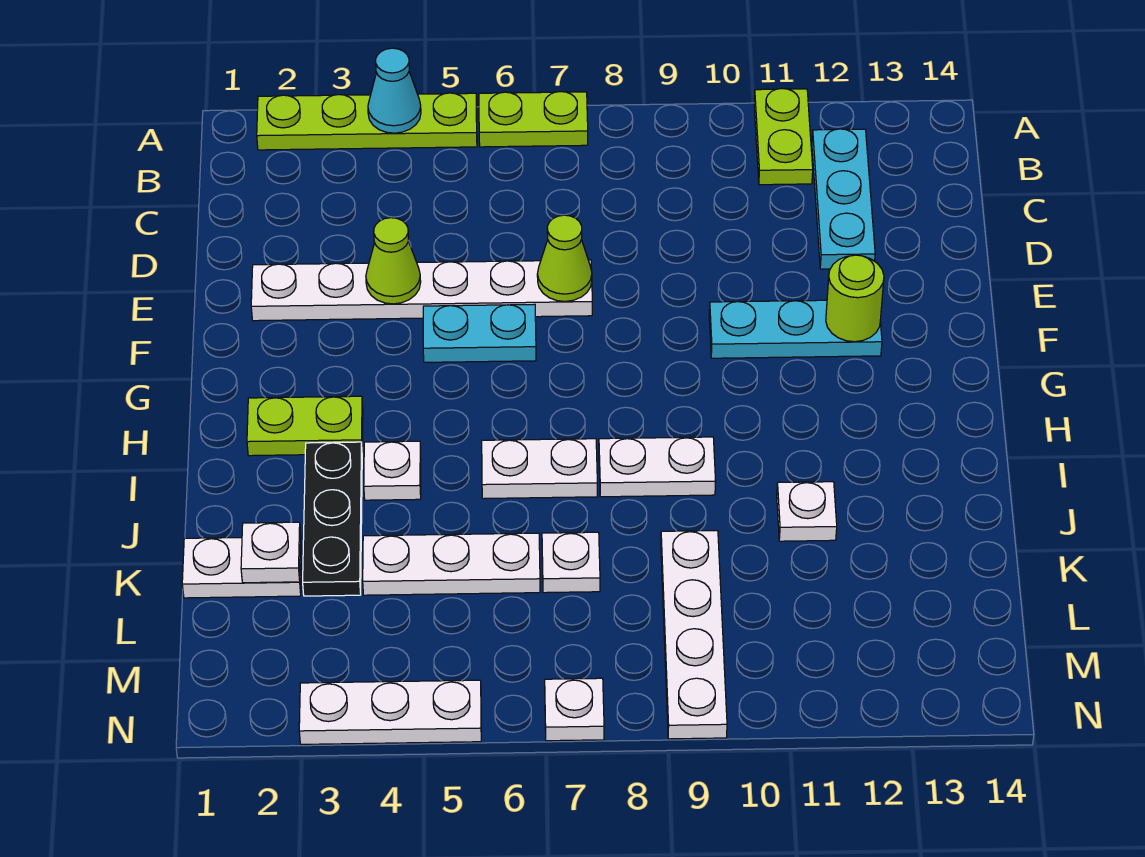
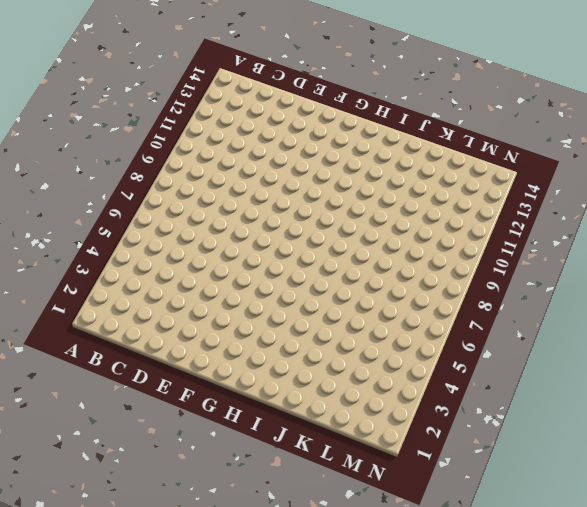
none -> lime 1x4 plate [257,93,477,150]
none -> lime 1x2 plate [479,92,588,147]
none -> lime 1x2 plate [754,89,813,185]

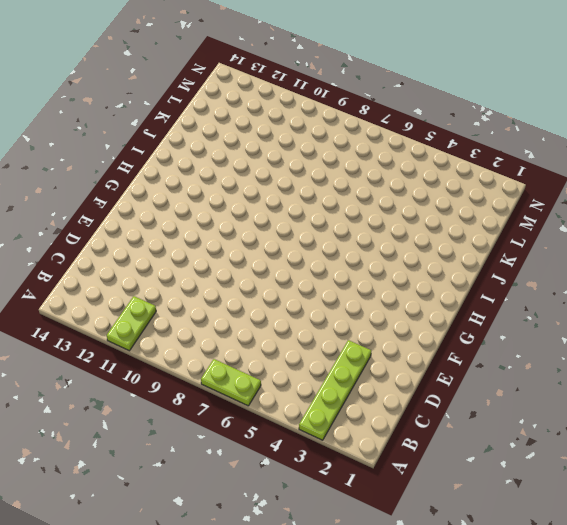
lime 1x4 plate [299,340,371,440] -> lime 1x4 plate turned to [257,93,477,150]
none -> cyan 1x3 plate [812,129,875,269]
none -> white 1x6 plate [251,260,592,321]
none -> cyan 1x2 plate [423,304,536,362]

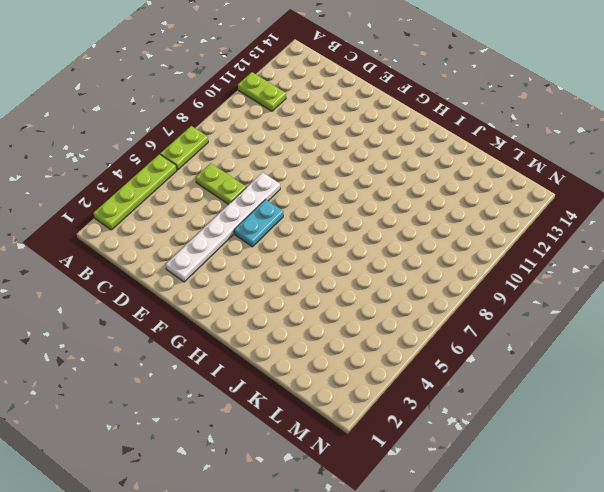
lime 1x2 plate [196,163,246,204] -> lime 1x2 plate turned to [247,396,363,456]
none -> cyan 1x3 plate [812,129,875,269]
none -> cyan 1x3 plate [709,300,882,358]
none -> black 1x3 plate [303,442,362,596]

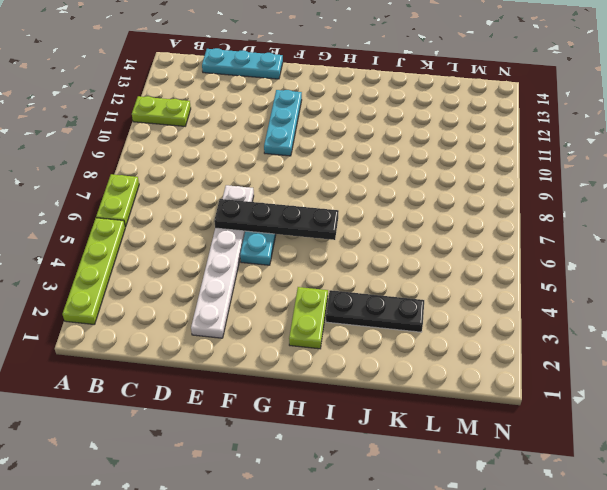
cyan 1x3 plate [202,48,283,79] -> cyan 1x3 plate moved to [812,129,875,269]
black 1x4 plate [214,199,339,240] -> none
none -> white 1x1 plate [364,441,421,500]
none -> white 1x2 plate [482,439,597,499]
none -> white 1x2 plate [599,437,716,497]

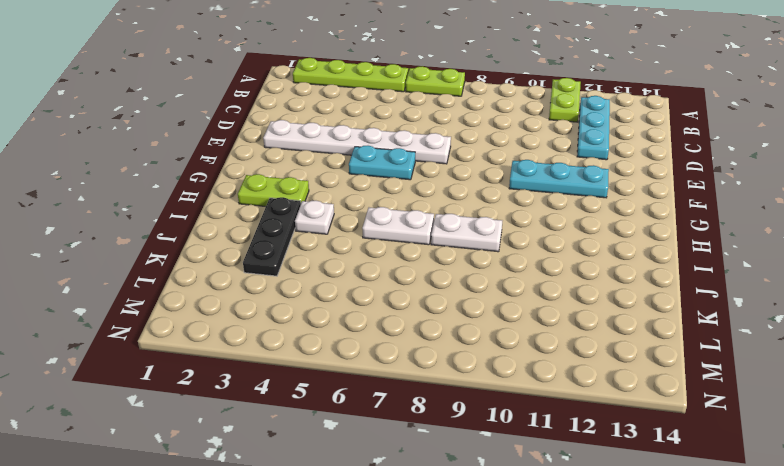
none -> white 1x1 plate [777,482,837,541]
none -> white 1x2 plate [182,538,302,598]
none -> white 1x3 plate [363,533,540,595]

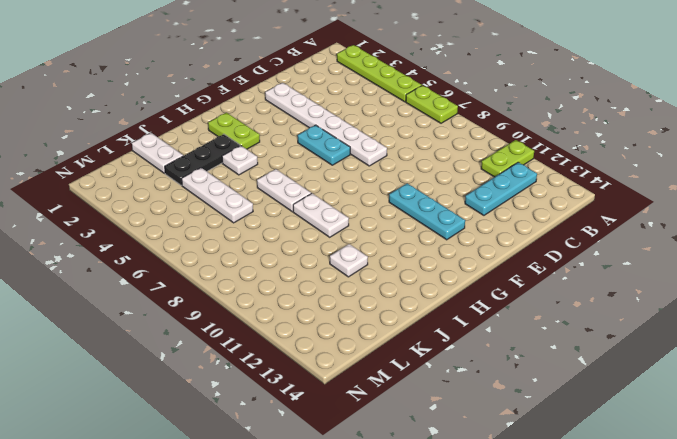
none -> white 1x1 plate [542,532,600,593]
none -> white 1x4 plate [661,531,727,739]
none -> white 1x3 plate [299,680,481,744]

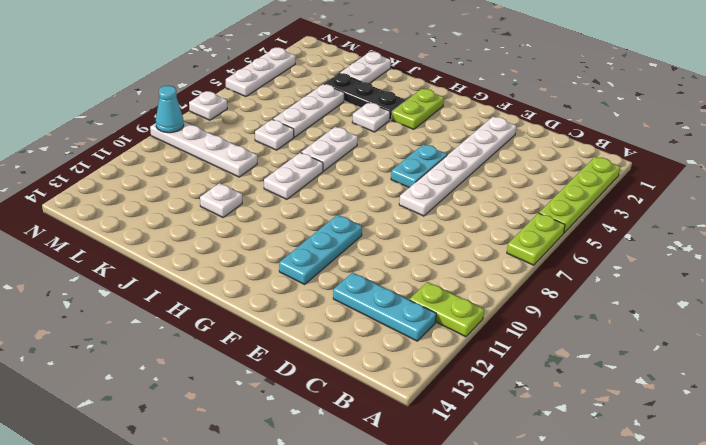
cyan 1x1 cone [156,86,184,133] -> cyan 1x1 cone moved to [368,48,421,133]
none -> lime 1x1 cone [366,218,421,304]
none -> lime 1x1 cone [537,215,592,301]
none -> lime 1x1 round brick [826,255,884,342]

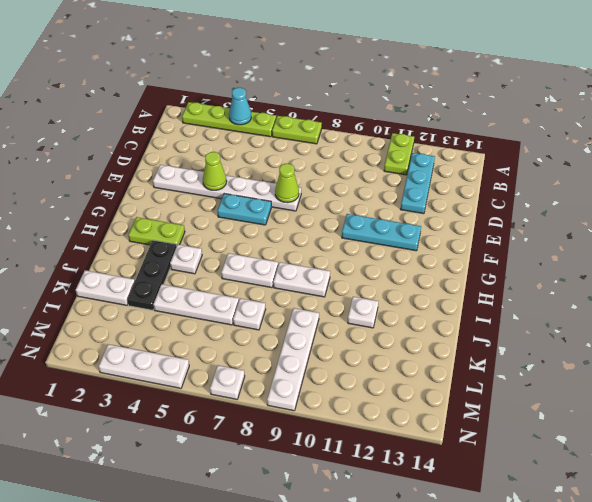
none -> lime 1x1 round brick [826,255,884,342]
none -> white 1x1 plate [241,522,301,583]

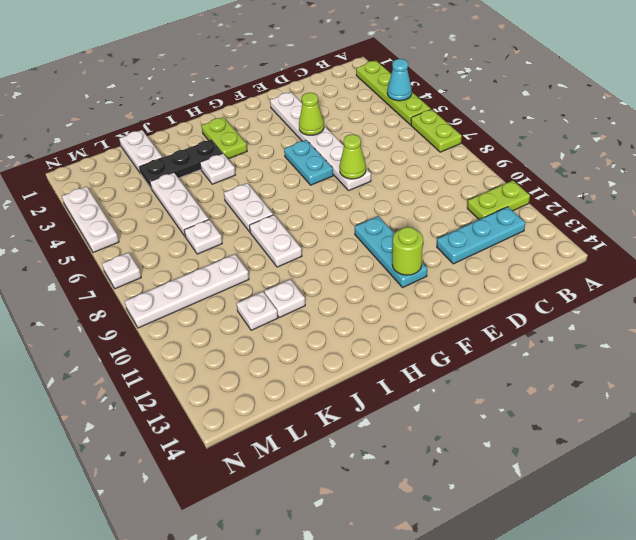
white 1x1 plate [236,292,278,330] -> white 1x1 plate moved to [241,522,301,583]

